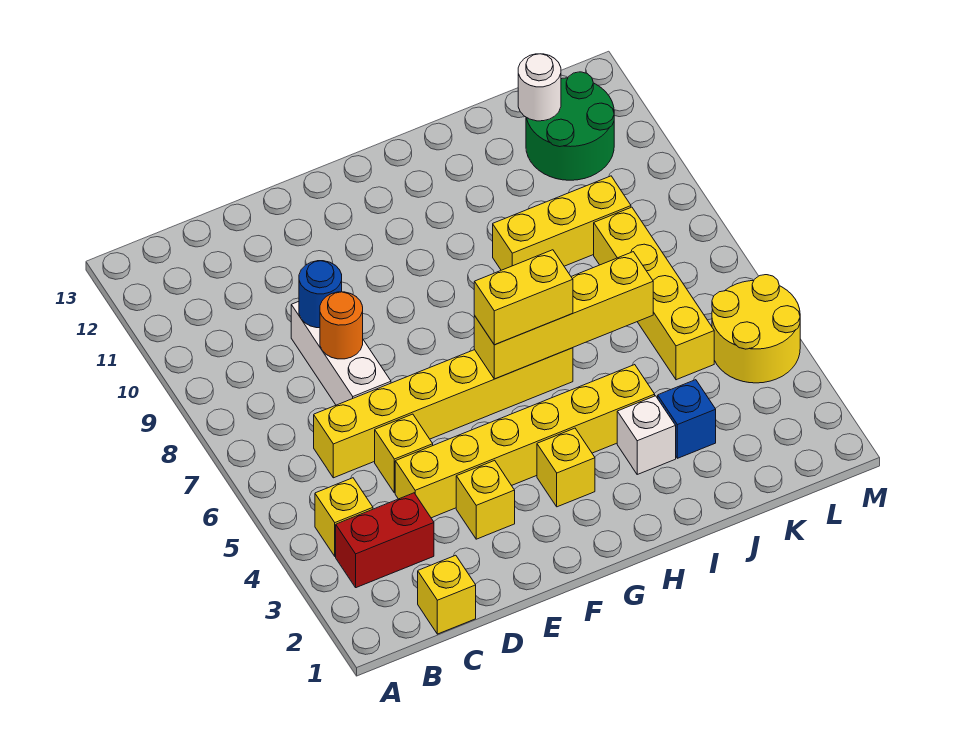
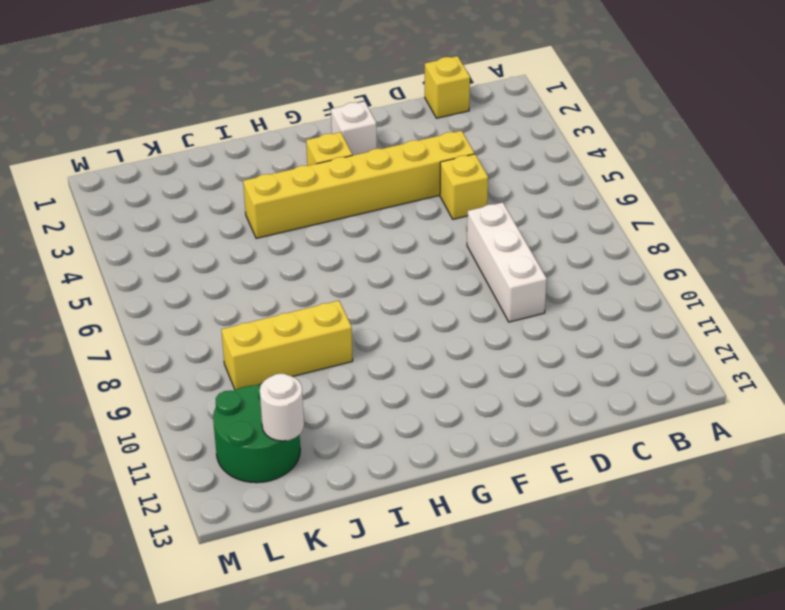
white 1x1 brick [331,101,377,155] -> white 1x1 brick moved to [617,396,676,474]
none -> red 1x2 brick [336,493,434,588]
none -> yellow 1x1 brick [315,478,373,556]
none -> yellow 1x6 brick [314,348,573,478]

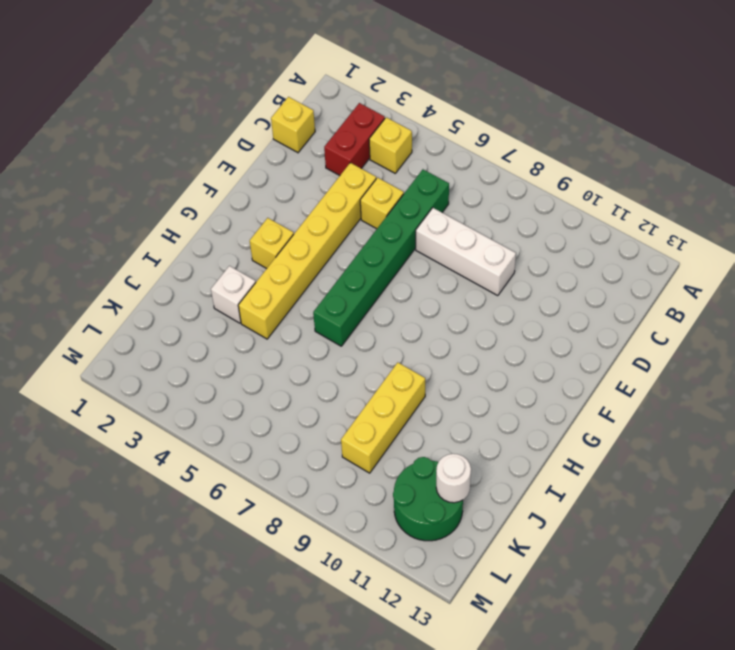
green 1x6 brick [313,170,449,346] -> yellow 1x6 brick [314,348,573,478]
none -> yellow 1x1 brick [456,460,515,539]
none -> blue 1x1 brick [658,380,716,458]
none -> yellow 1x4 brick [594,207,714,380]

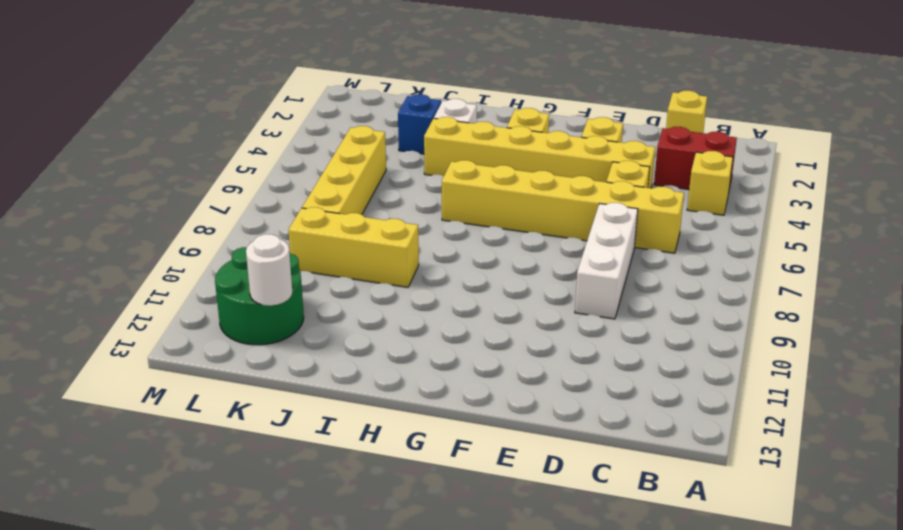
none -> yellow 2x2 round brick [712,275,800,383]
none -> orange 1x1 round brick [320,292,363,359]
none -> blue 1x1 round brick [299,261,342,328]

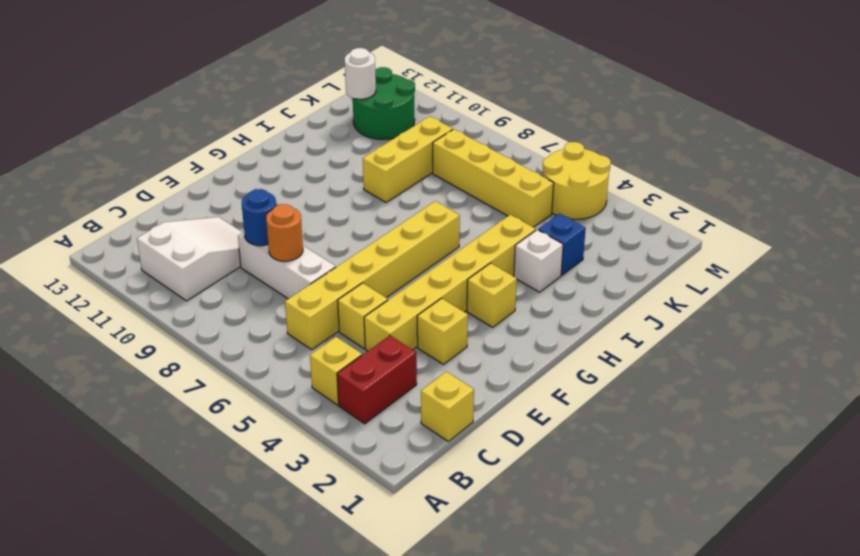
white 2x3 slope [137,217,243,301] -> none
none -> yellow 1x4 brick [474,252,653,379]
none -> yellow 1x2 brick [474,250,573,345]

